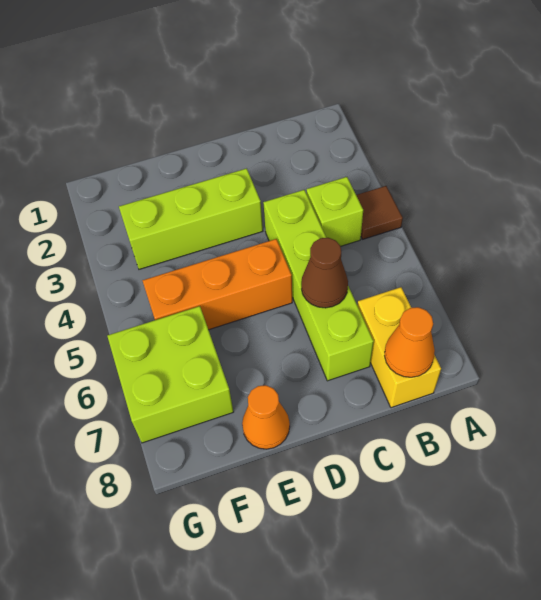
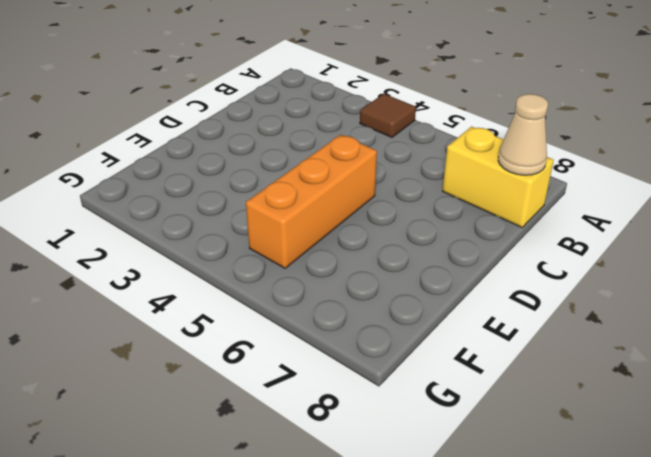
tan 1x1 cone [498,94,548,175] -> orange 1x1 cone [385,307,435,377]
none -> lime 1x1 brick [307,177,363,246]
none -> lime 1x4 brick [263,190,374,381]

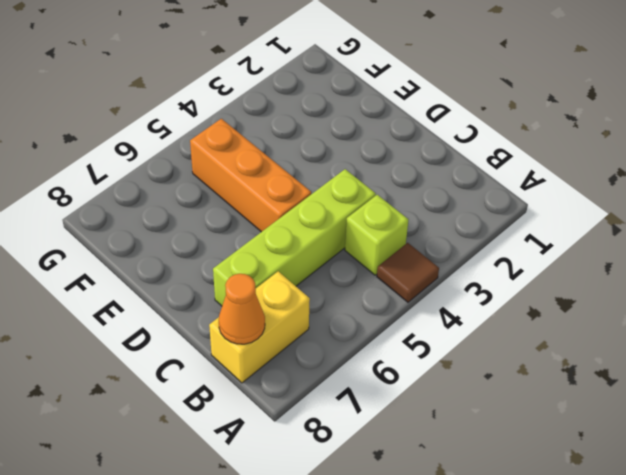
none -> lime 1x3 brick [119,168,263,269]
none -> orange 1x1 cone [242,385,290,449]

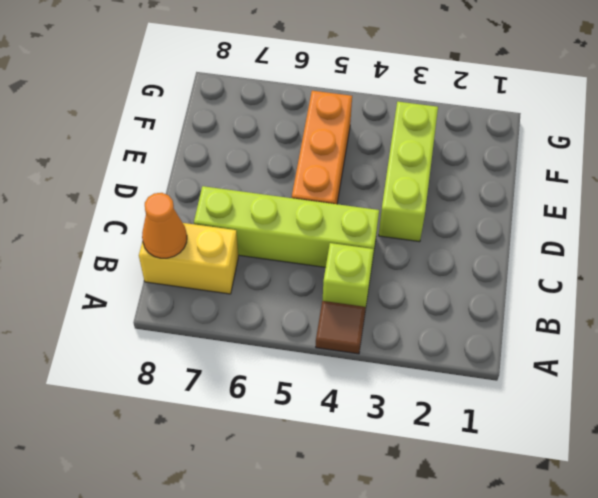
none -> orange 1x1 cone [242,385,290,449]
none -> lime 2x2 brick [107,306,234,443]

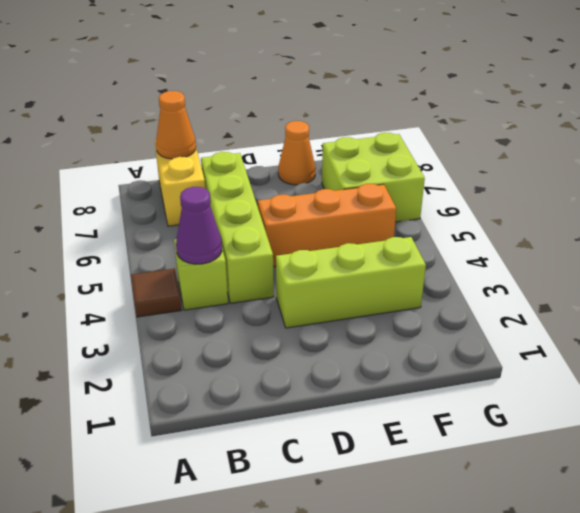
purple 1x1 cone [176,187,222,264] -> none
none -> brown 1x1 cone [301,238,348,308]

